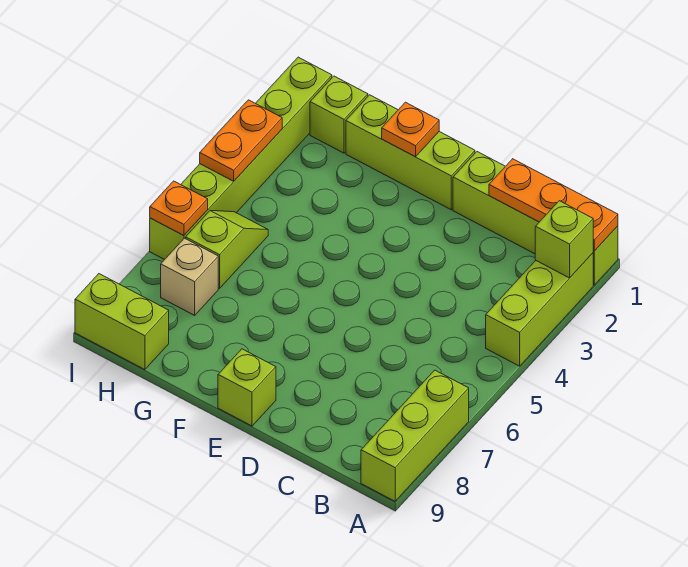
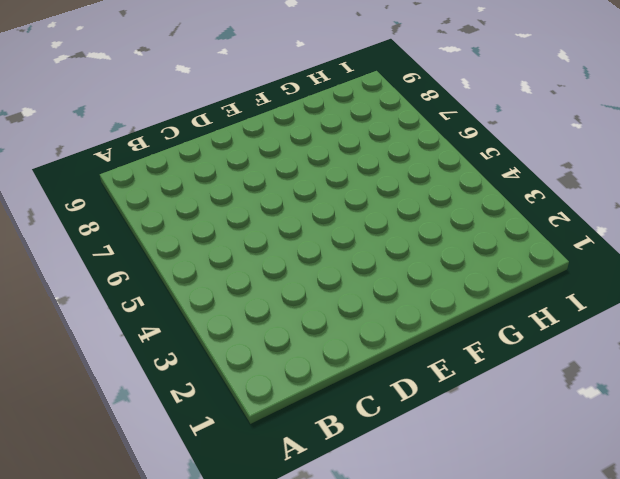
none -> lime 1x4 brick [453,152,618,285]
none -> lime 1x3 brick [486,253,593,366]
none -> lime 1x3 brick [361,370,469,501]

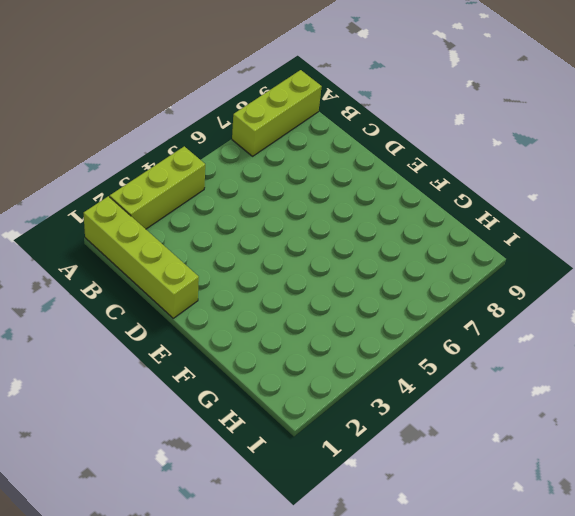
none -> lime 1x3 brick [346,95,475,210]
none -> lime 1x1 brick [218,349,276,426]
none -> lime 1x1 brick [310,76,368,153]

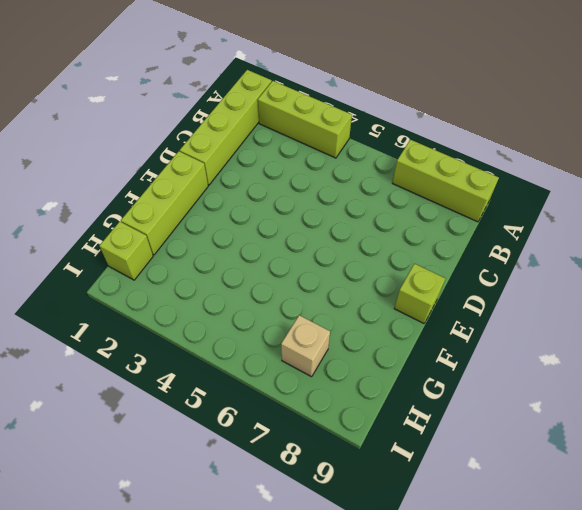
none -> lime 1x2 slope [186,211,268,288]
none -> lime 1x2 brick [75,274,169,370]
none -> lime 1x6 brick [150,57,332,260]

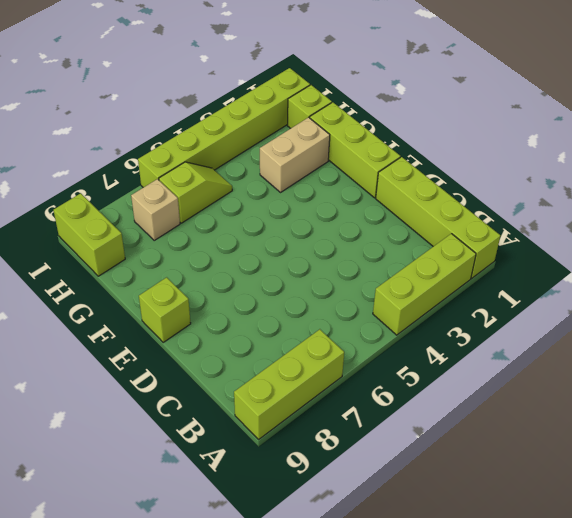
tan 1x2 brick [260,117,330,193] -> none
none -> orange 1x3 plate [489,159,618,251]
none -> lime 1x1 brick [535,201,593,278]
none -> orange 1x1 plate [382,102,439,157]

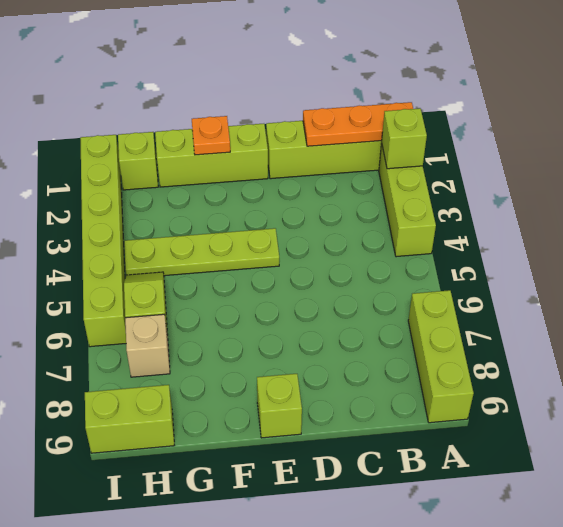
lime 1x4 plate [124,228,279,276] -> none
none -> orange 1x2 plate [200,100,282,181]
none -> orange 1x1 plate [150,181,208,236]

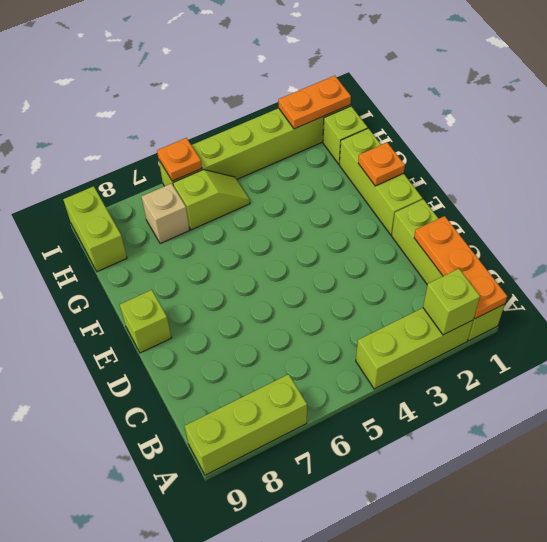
orange 1x2 plate [278,76,351,129] -> orange 1x2 plate moved to [200,100,282,181]

